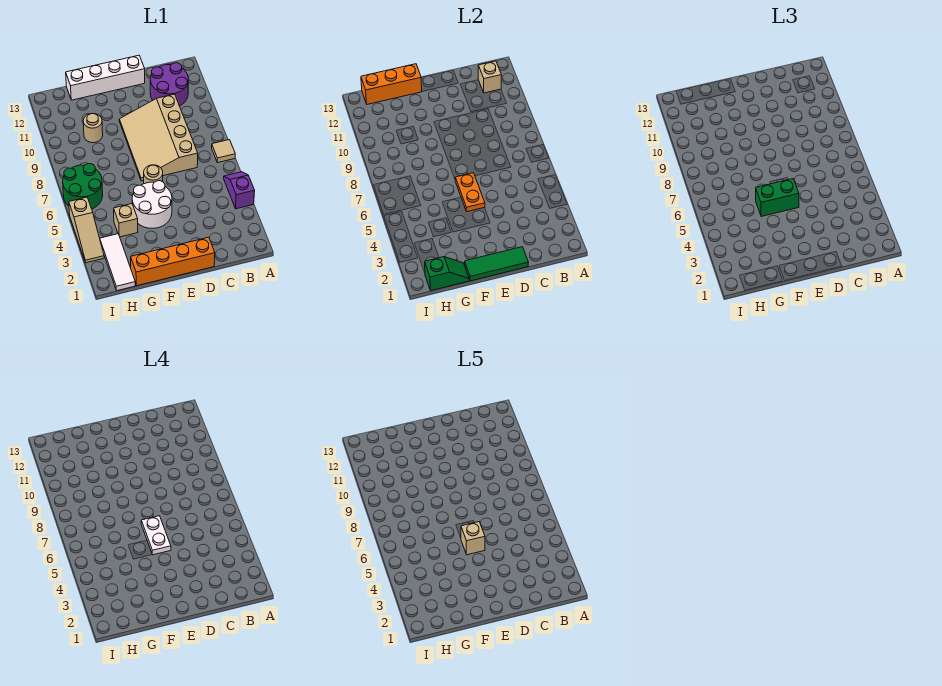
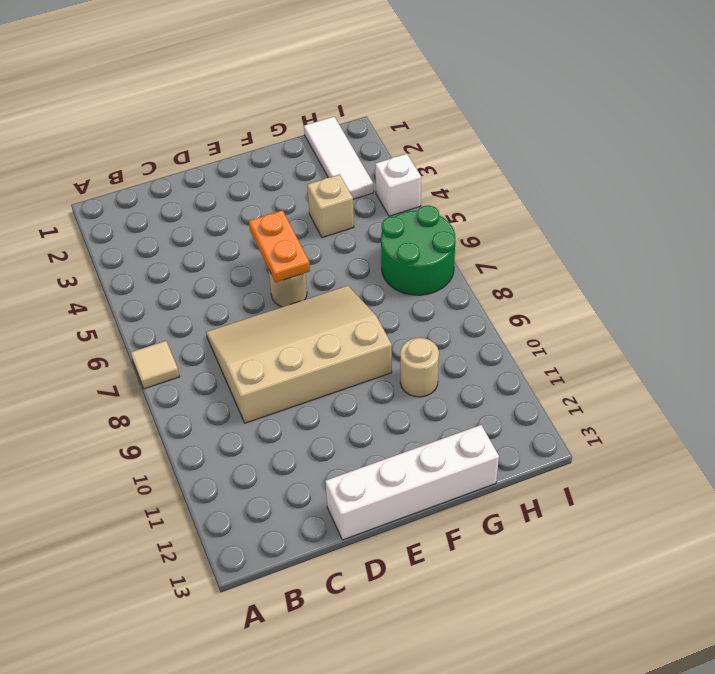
tan 3x4 slope [206,286,392,423] -> tan 3x4 slope turned to [119,94,198,181]
white 1x1 brick [375,154,421,216] -> tan 1x3 slope [69,197,104,263]
none -> purple 1x2 slope [224,172,255,209]
none -> purple 2x2 round brick [150,63,188,106]
none -> orange 1x4 brick [131,237,215,286]

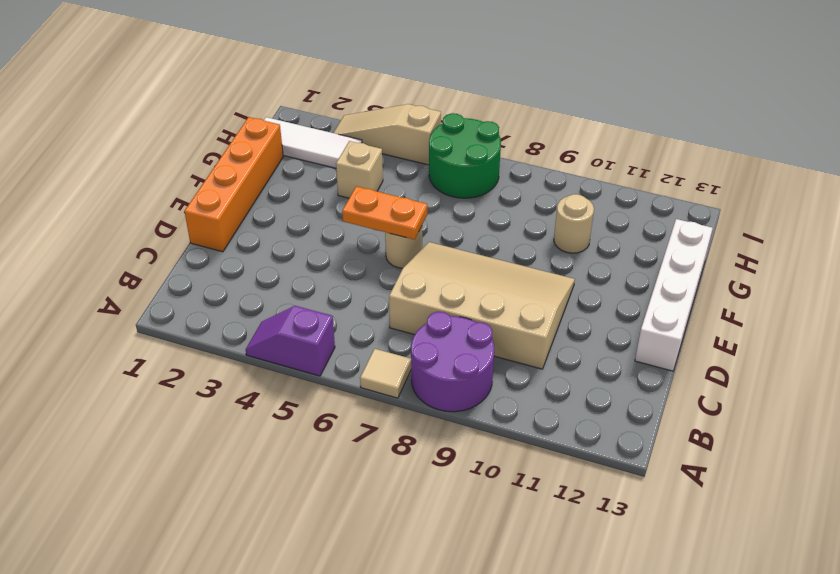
purple 1x2 slope [246,306,335,376] -> purple 1x2 slope turned to [224,172,255,209]
purple 2x2 round brick [411,312,494,412] -> purple 2x2 round brick moved to [150,63,188,106]
none -> white 2x2 round brick [132,181,172,228]
none -> tan 1x1 brick [478,61,501,93]
none -> green 1x3 tile [465,247,528,281]

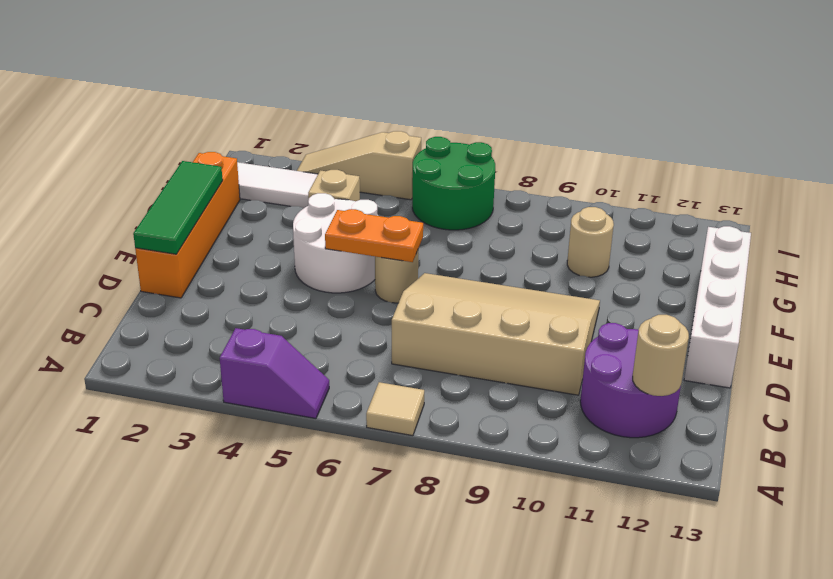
tan 1x1 round brick [633,315,689,396] -> tan 1x1 brick [478,61,501,93]
none -> orange 1x3 brick [361,64,422,104]
none -> green 1x2 slope [425,257,469,291]
none -> green 1x2 brick [756,179,799,217]

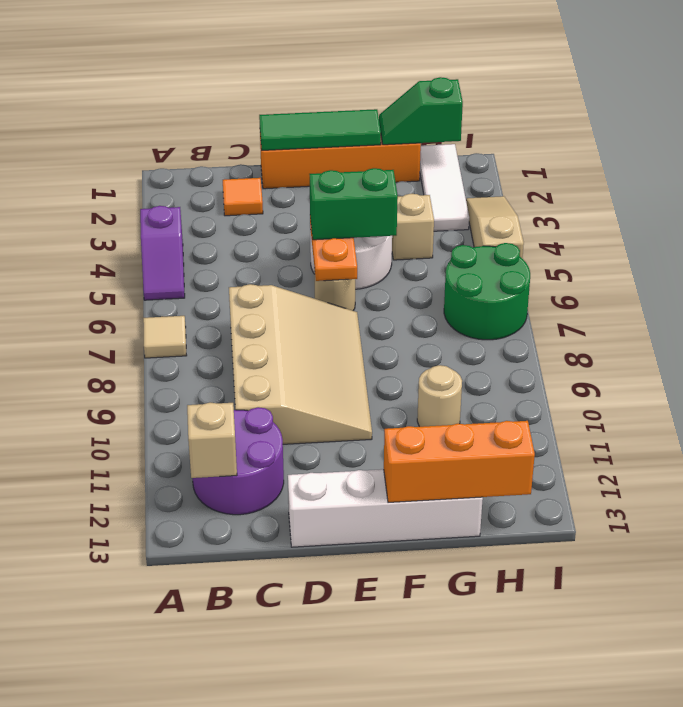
orange 1x1 tile [223,178,263,216] -> none
none -> white 1x2 plate [141,516,171,555]
none -> tan 1x1 brick [461,522,485,555]

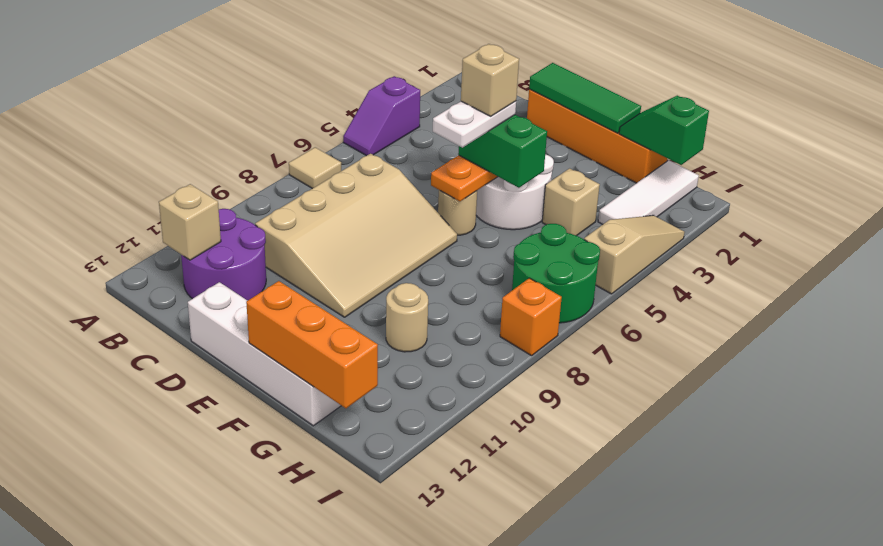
orange 1x1 brick [500,278,562,356] -> none

